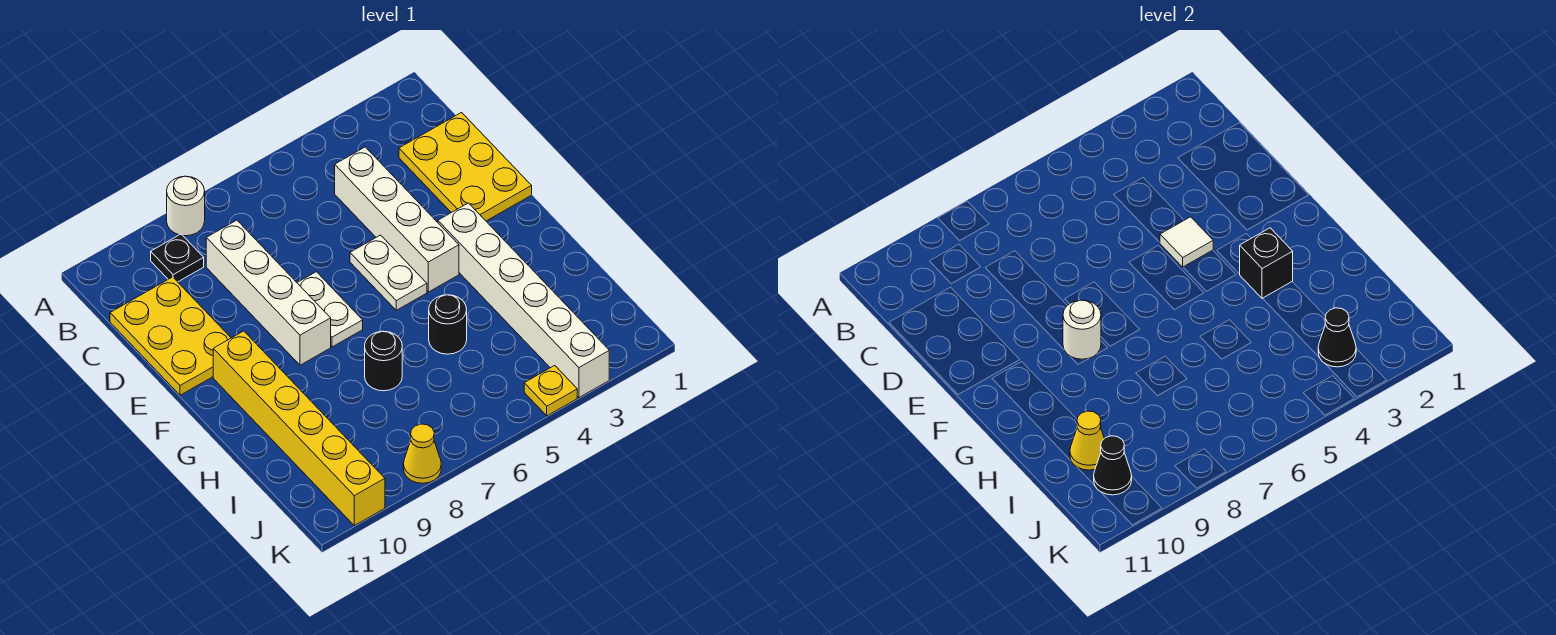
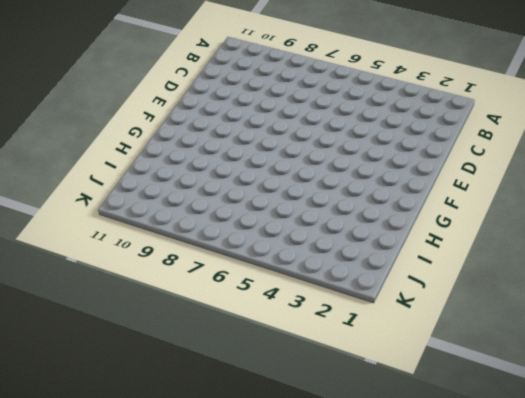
none -> white 1x1 round brick [167,176,205,236]
none -> black 1x1 plate [151,234,204,282]
none -> yellow 2x3 plate [399,113,532,221]

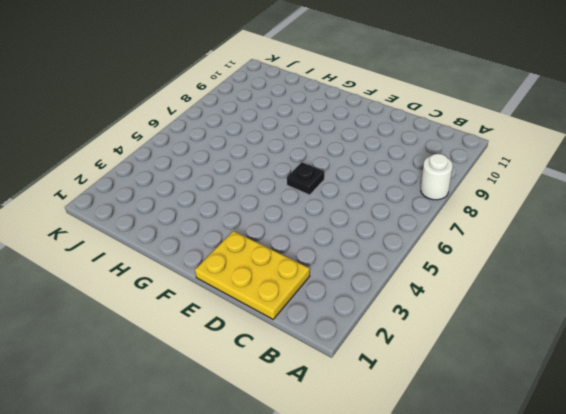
black 1x1 plate [287,162,324,195] -> black 1x1 plate moved to [151,234,204,282]
none -> white 1x4 brick [335,147,459,292]
none -> white 1x4 brick [206,220,331,365]
none -> yellow 2x3 plate [110,277,231,395]

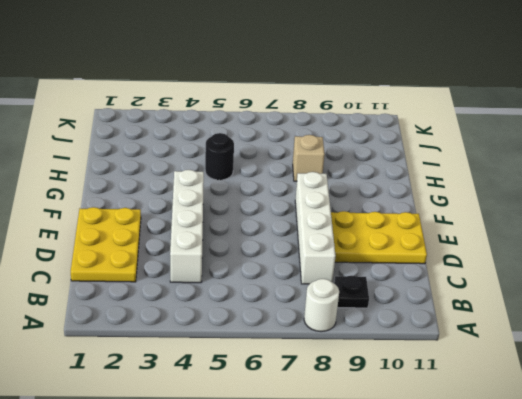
yellow 2x3 plate [331,211,427,264] -> yellow 2x3 plate turned to [110,277,231,395]
tan 1x1 brick [293,135,325,181] -> none
none -> white 1x2 plate [350,235,427,310]
none -> white 1x2 plate [297,272,363,347]
none -> white 1x6 brick [438,203,609,398]

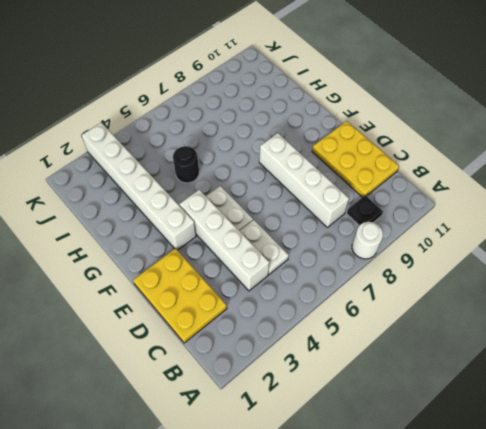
white 1x2 plate [240,220,289,274] -> white 1x2 plate moved to [297,272,363,347]
none -> yellow 1x6 brick [213,331,385,526]
none -> black 1x1 round brick [365,331,402,391]
none -> yellow 1x1 plate [524,366,577,416]

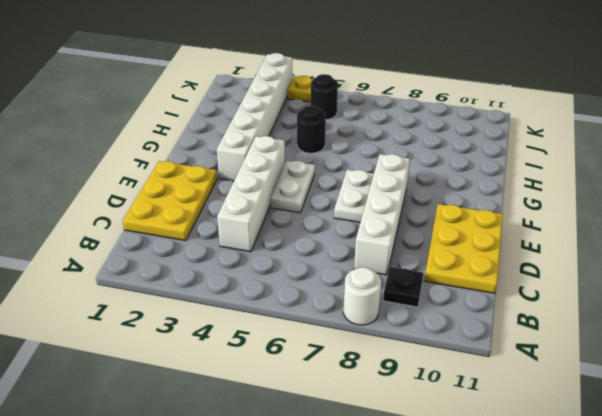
black 1x1 round brick [311,74,338,120] -> black 1x1 round brick moved to [365,331,402,391]
none -> yellow 1x6 brick [213,331,385,526]
none -> yellow 1x1 cone [403,424,441,483]
none -> white 1x1 tile [1160,217,1213,267]

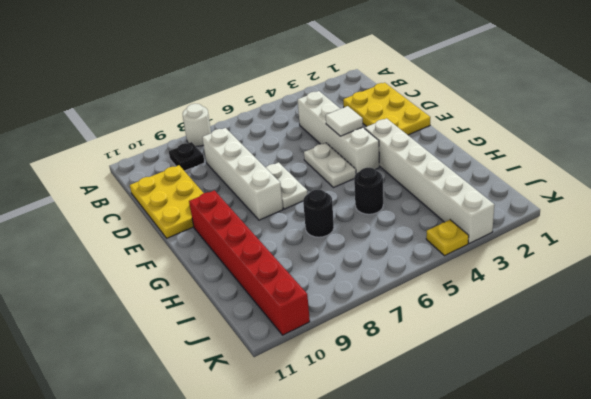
red 1x6 brick [189,190,310,335] -> yellow 1x6 brick [213,331,385,526]
none -> yellow 1x1 cone [403,424,441,483]
none -> white 1x1 round brick [1063,300,1101,359]
none -> black 1x1 brick [1240,228,1293,299]

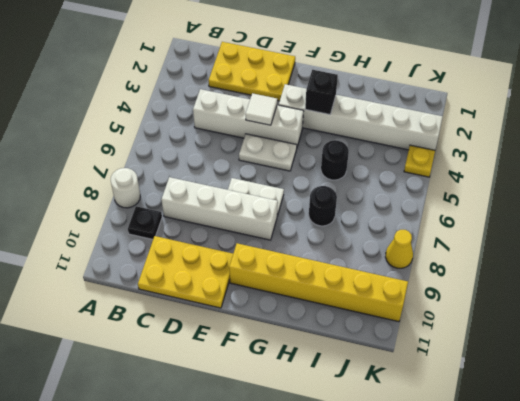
none -> white 1x1 round brick [1063,300,1101,359]
none -> yellow 1x1 cone [1070,411,1104,470]
none -> black 1x1 cone [1318,308,1356,367]

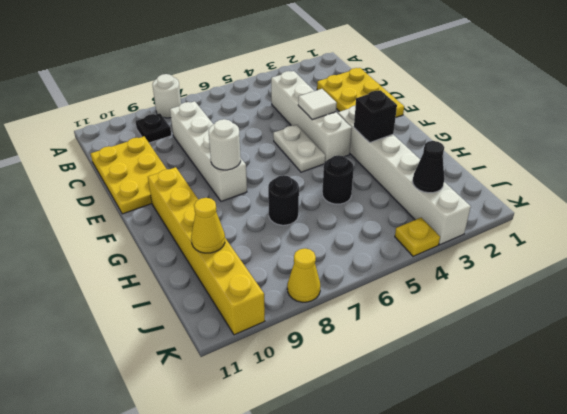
none -> white 1x2 plate [297,272,363,347]
none -> black 1x1 cone [1094,436,1132,495]

